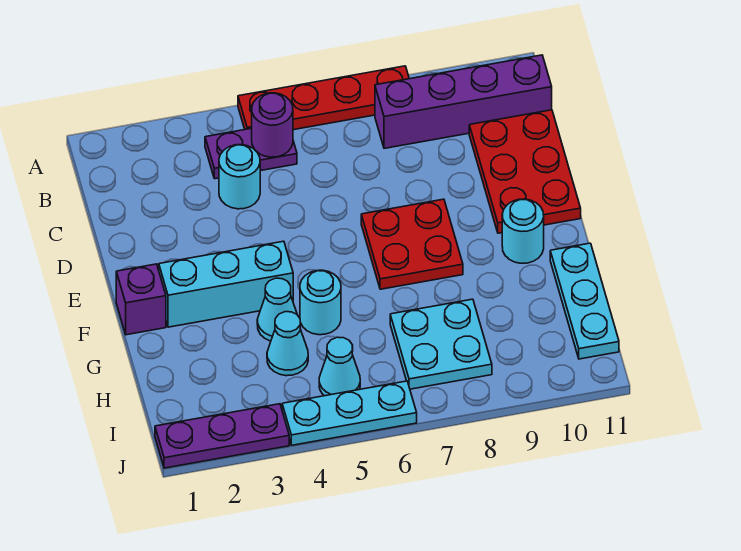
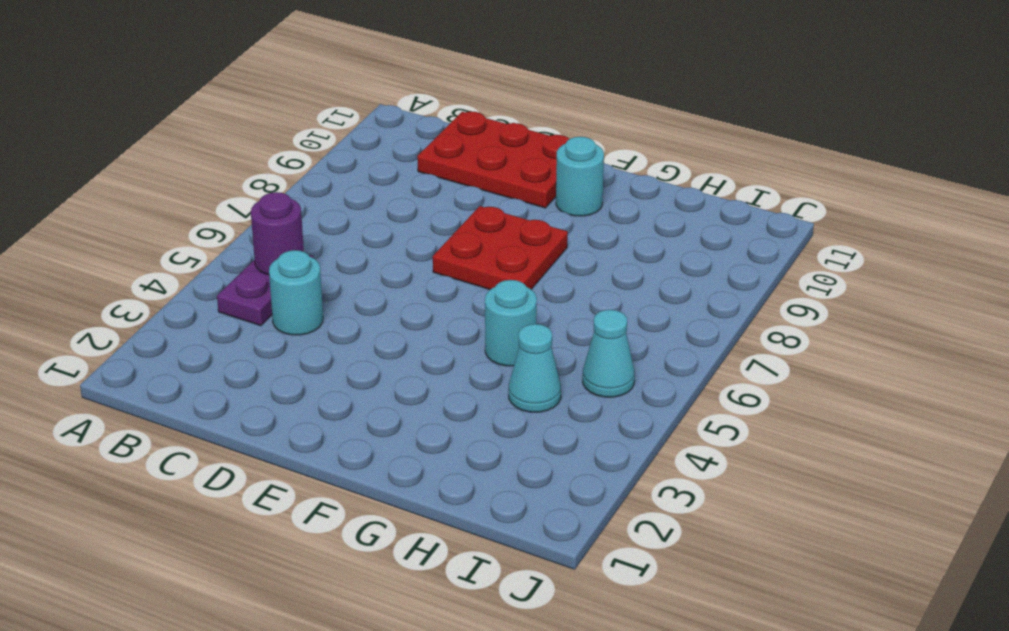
none -> red 1x4 plate [238,66,409,130]
none -> purple 1x4 brick [375,55,552,148]
none -> purple 1x1 brick [116,264,166,335]

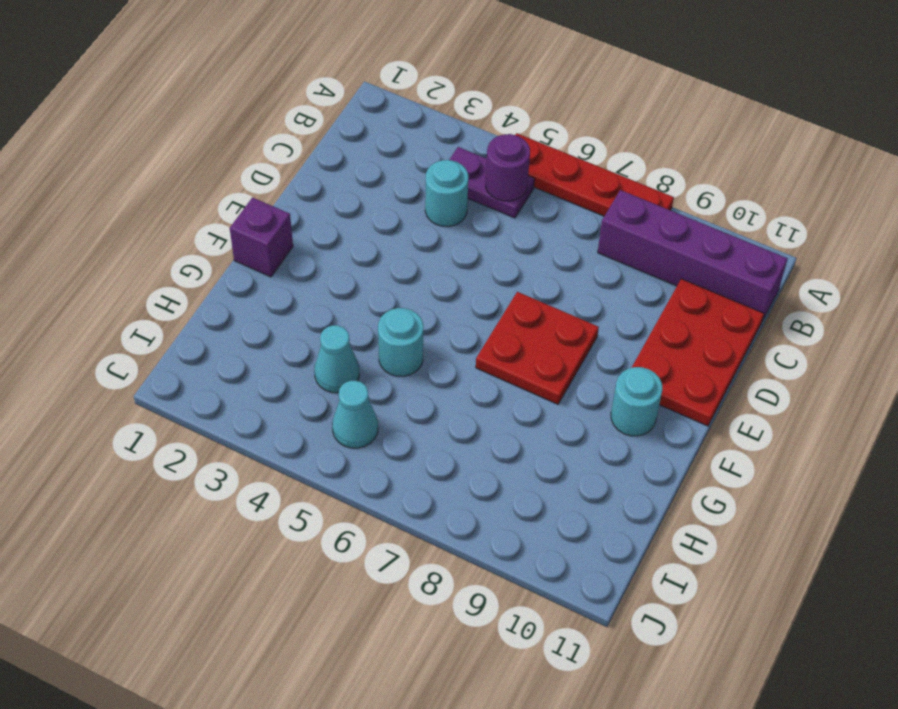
none -> cyan 1x3 brick [159,241,293,327]
none -> cyan 1x1 cone [257,278,297,341]
none -> cyan 1x3 plate [550,243,619,359]

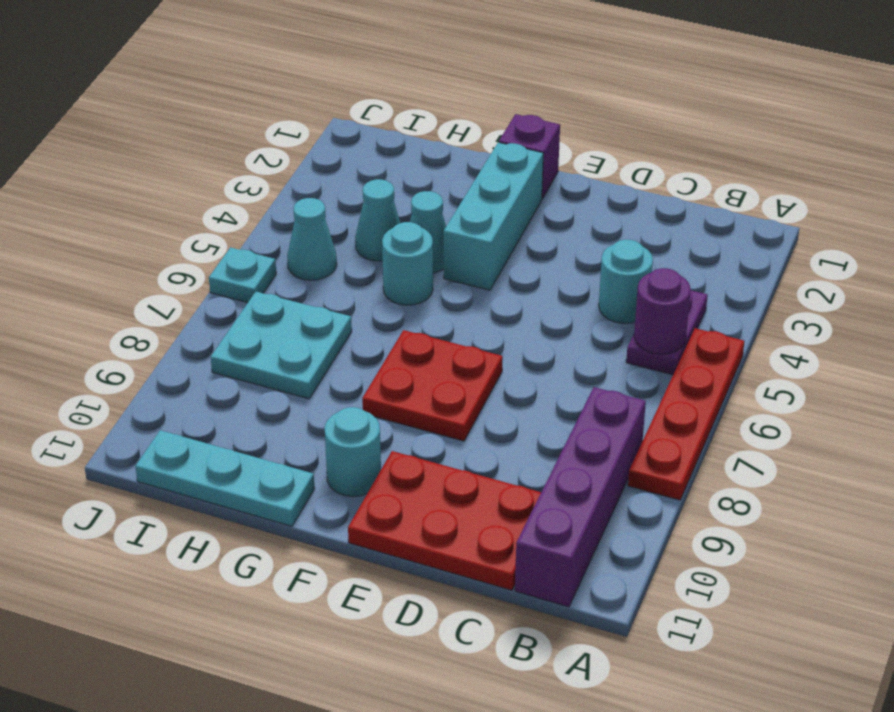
cyan 1x1 plate [209,247,276,303] -> cyan 1x3 plate [282,381,417,445]
none -> purple 1x3 plate [155,404,289,468]

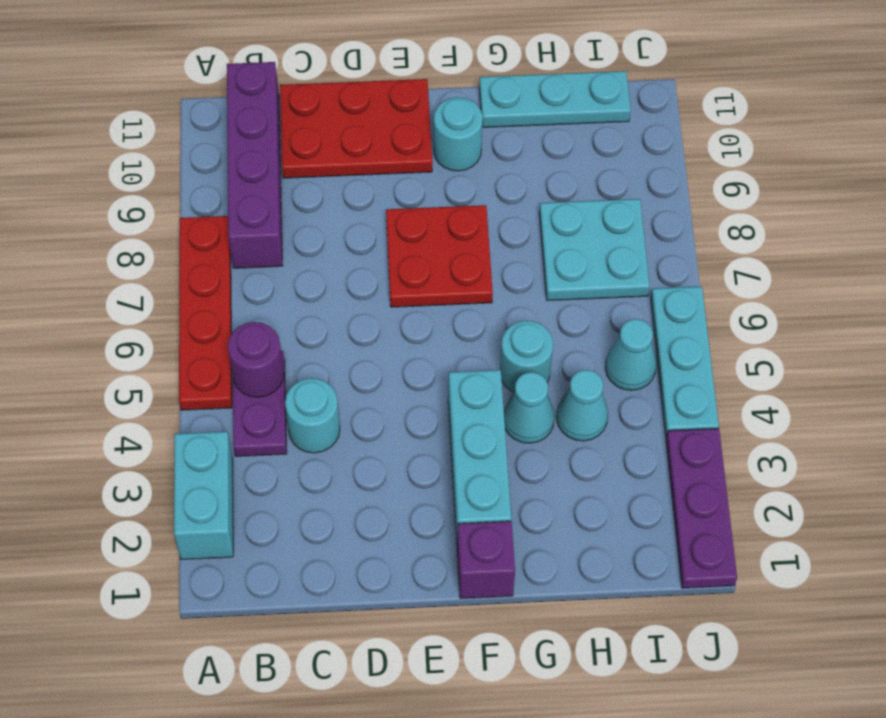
cyan 1x2 brick [174,432,233,559] -> none

